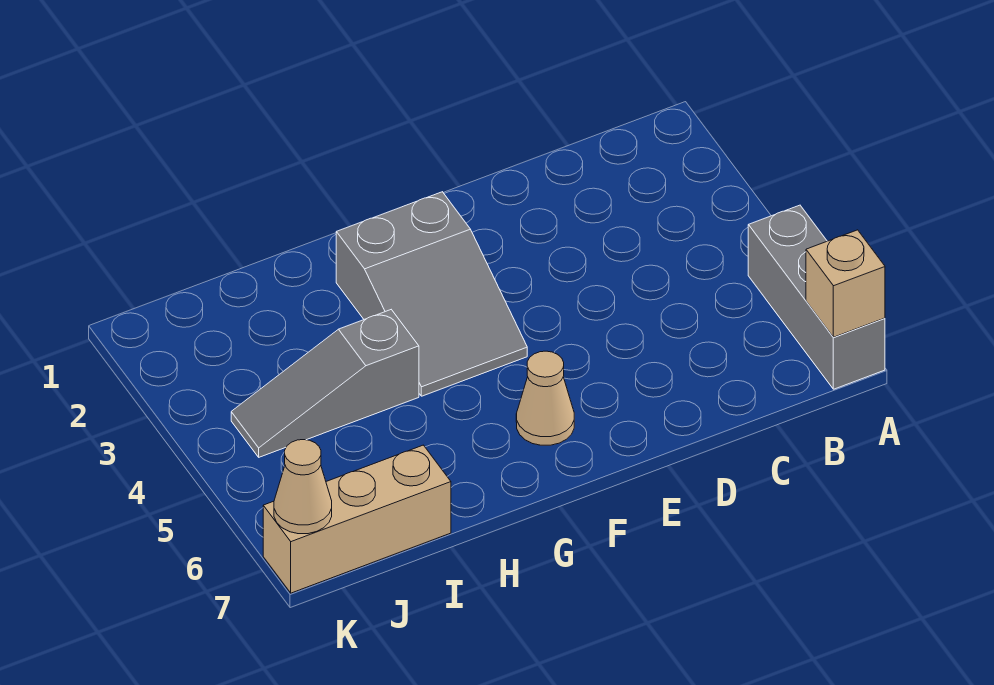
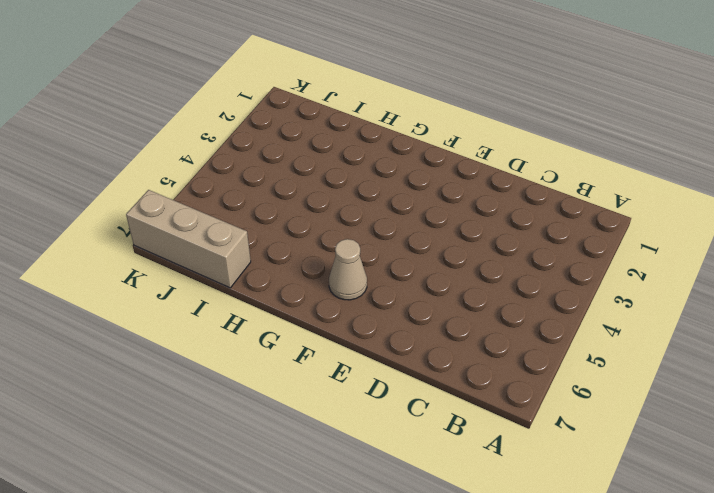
none -> grey 1x3 brick [748,205,885,389]
none -> grey 2x3 slope [336,192,527,396]

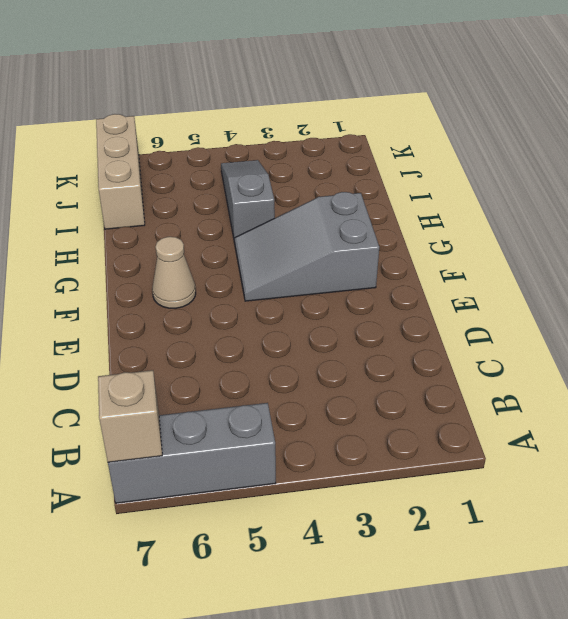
none -> tan 1x1 cone [274,440,332,534]

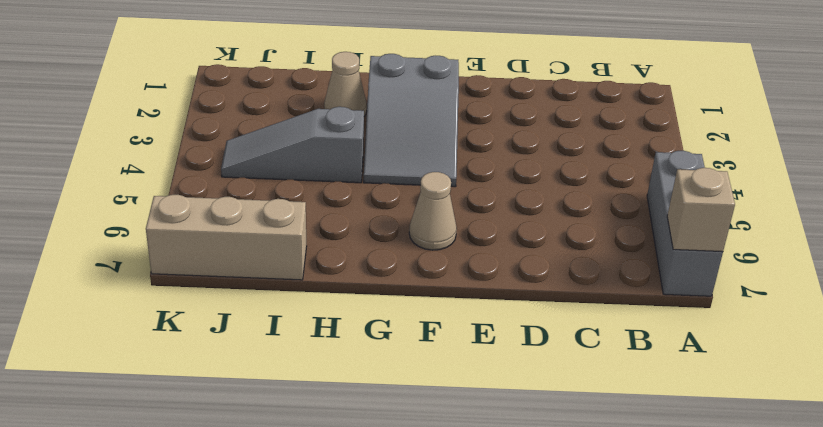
tan 1x1 cone [324,52,367,116] -> tan 1x1 cone moved to [274,440,332,534]

